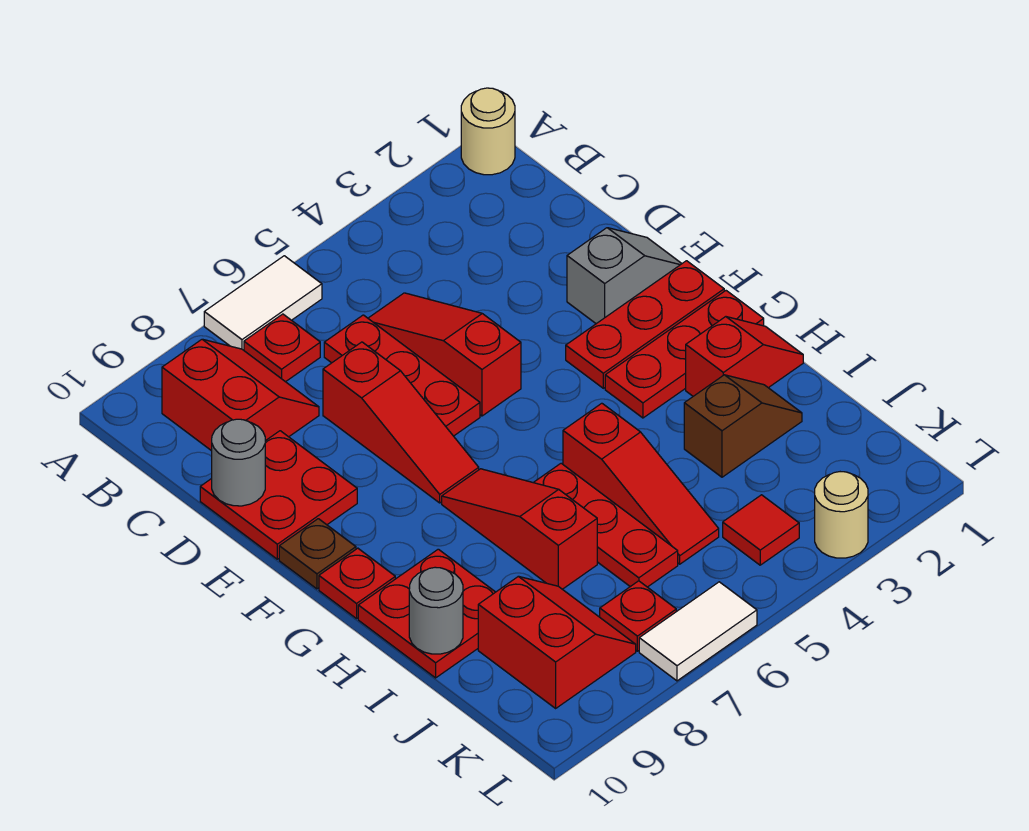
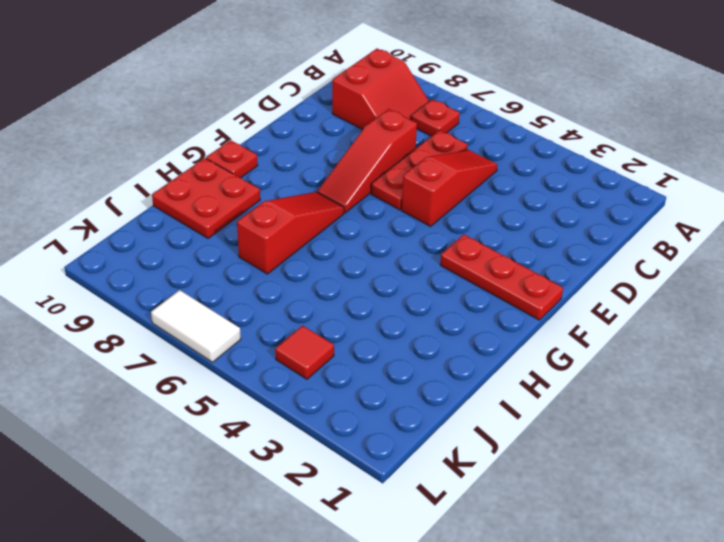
none -> tan 1x1 round brick [461,88,515,175]
none -> white 1x2 tile [204,256,322,350]
none -> red 2x2 plate [200,431,357,559]

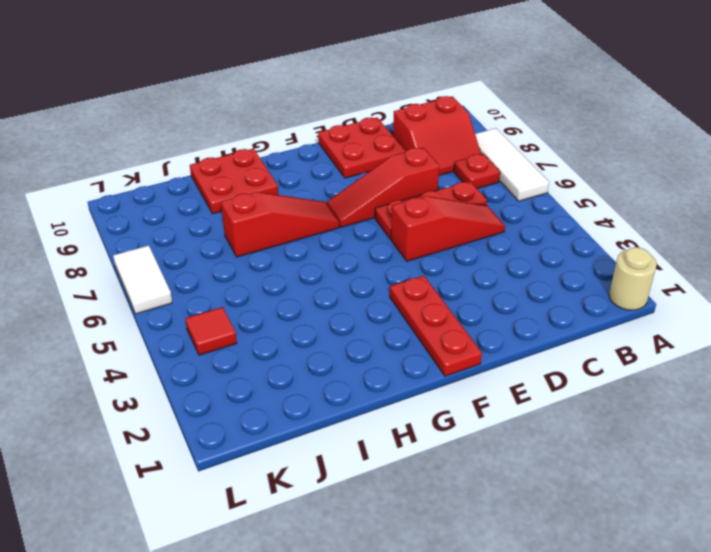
white 1x3 tile [475,128,549,201] -> white 1x2 tile [204,256,322,350]
none -> grey 1x2 slope [567,228,682,324]
none -> brown 1x1 plate [279,519,356,589]
none -> red 1x3 plate [605,291,764,418]

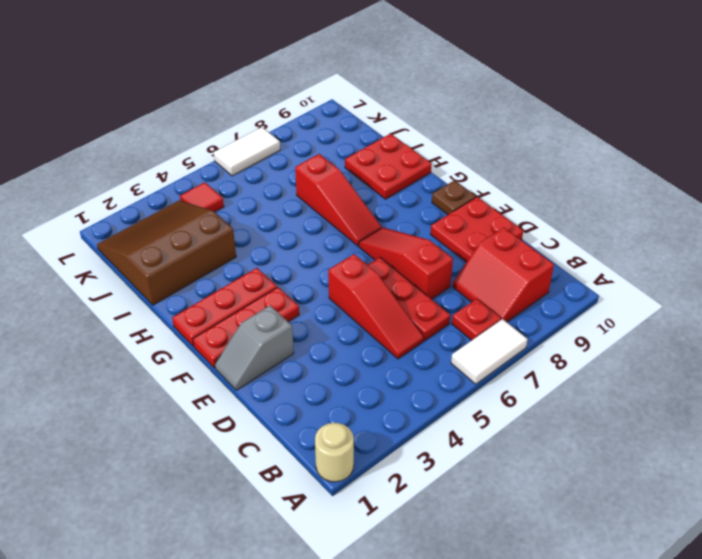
brown 3x3 slope [97,200,236,305] -> brown 1x2 slope [684,375,802,477]
none -> red 1x1 plate [319,548,395,619]
none -> red 1x2 slope [686,317,803,396]
none -> red 1x3 slope [563,403,719,564]

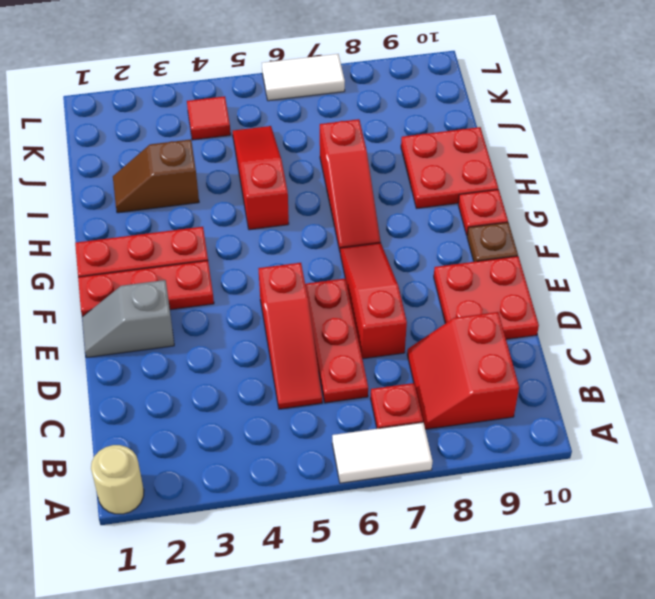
none -> red 1x2 slope [686,317,803,396]
none -> red 1x3 plate [534,463,678,587]
none -> red 2x2 slope [478,576,636,708]

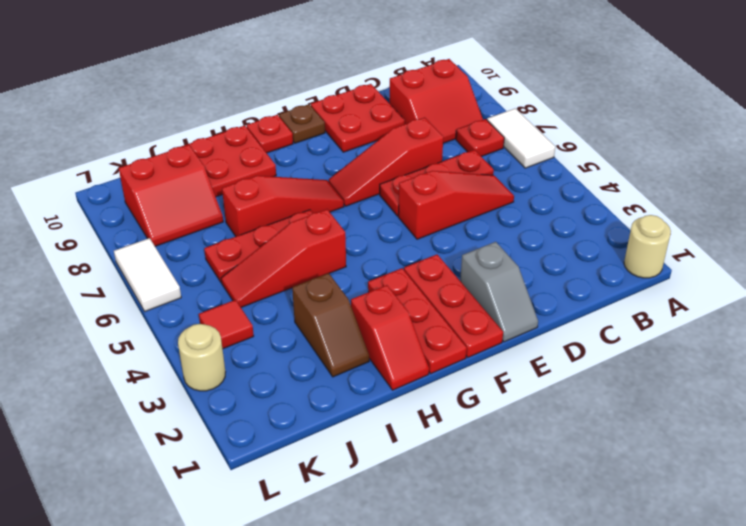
none -> red 1x1 plate [600,581,676,651]
none -> grey 1x1 round brick [212,419,265,506]
none -> grey 1x1 round brick [409,567,463,654]

